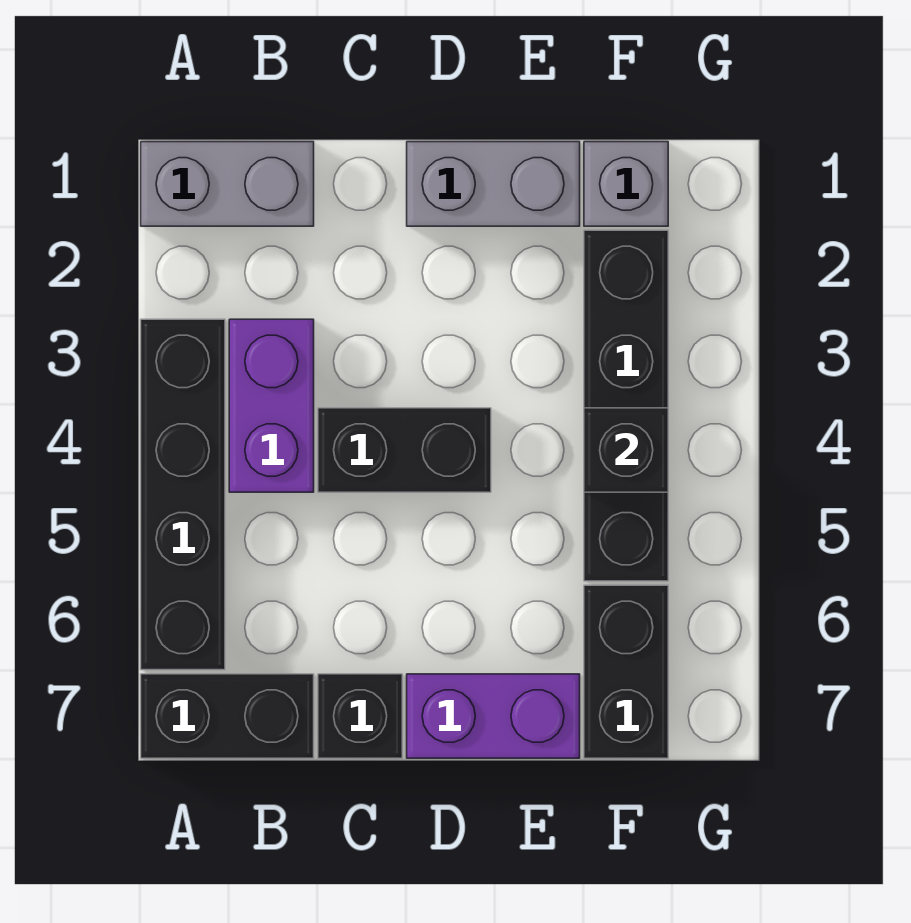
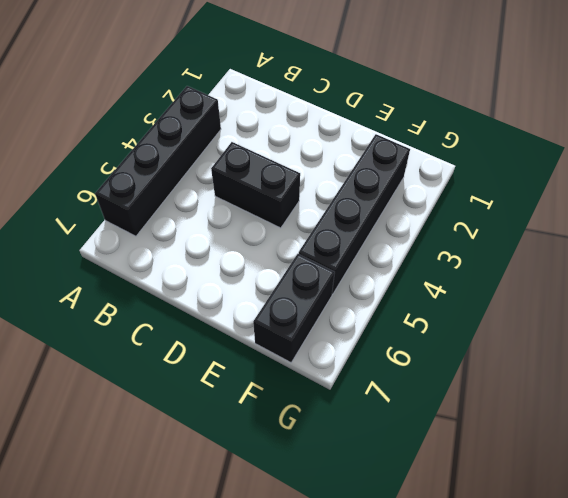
none -> grey 1x2 brick [141,142,314,226]
none -> black 1x2 brick [141,674,314,758]
none -> purple 1x2 brick [229,319,314,492]

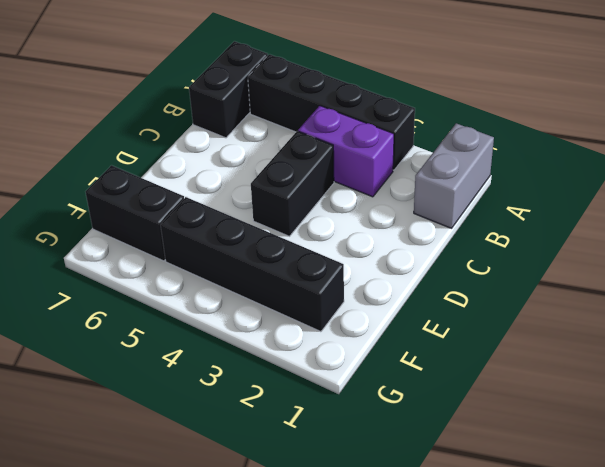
none -> black 1x1 brick [318,674,402,758]
none -> grey 1x2 brick [407,142,580,226]
none -> purple 1x2 brick [407,674,580,758]

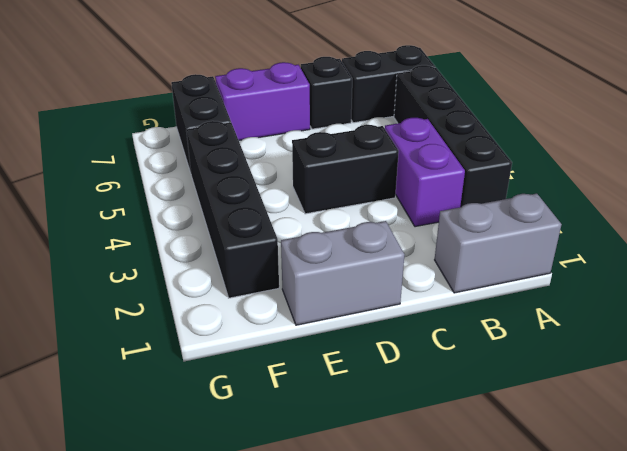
none -> grey 1x1 brick [584,142,668,226]
none -> black 1x1 brick [584,408,668,492]

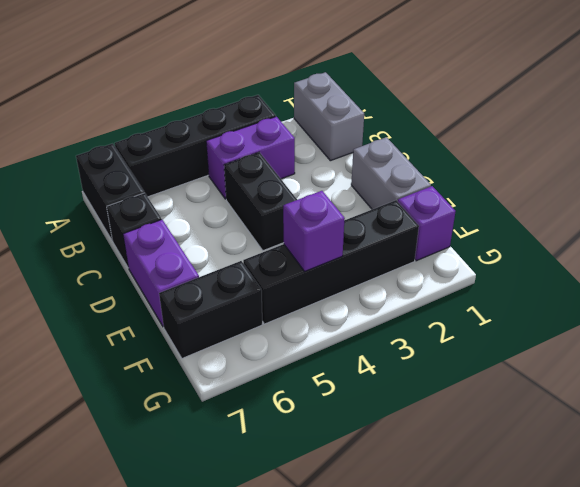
purple 1x1 brick [398,186,456,261] -> grey 1x1 brick [584,142,668,226]
purple 1x1 brick [283,191,345,271] -> black 1x1 brick [584,408,668,492]

